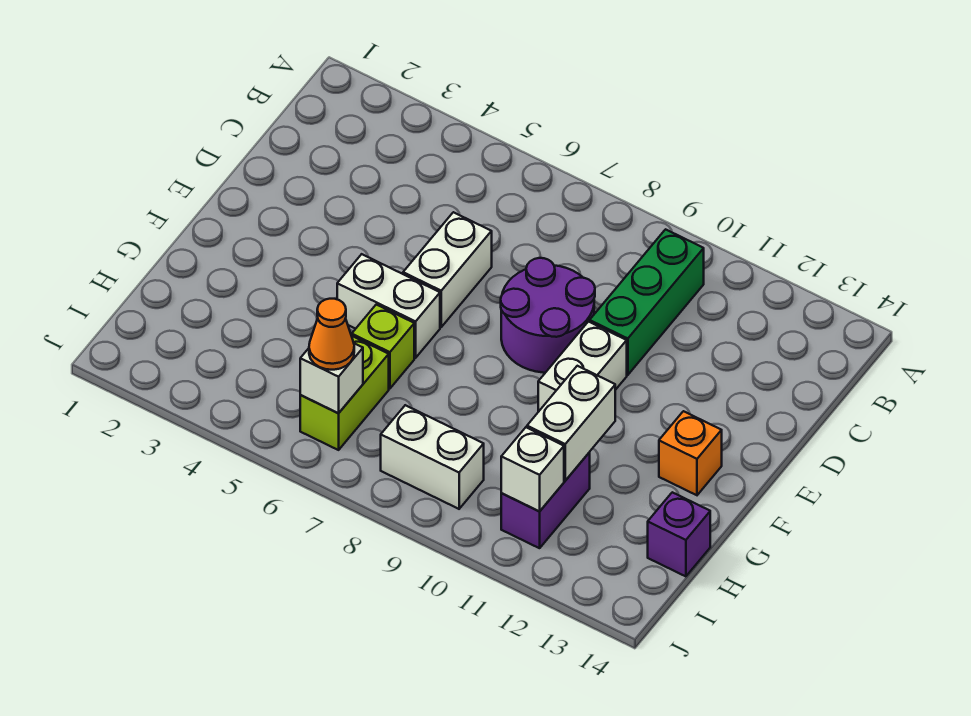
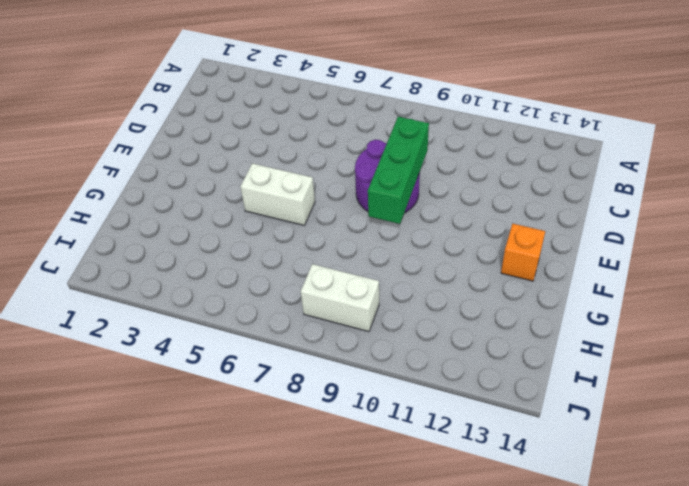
green 1x3 brick [368,117,429,224] -> green 1x3 brick moved to [590,229,704,375]
none -> white 1x2 brick [403,212,492,327]
none -> white 1x2 brick [538,322,627,412]
none -> lime 1x1 brick [352,305,414,389]

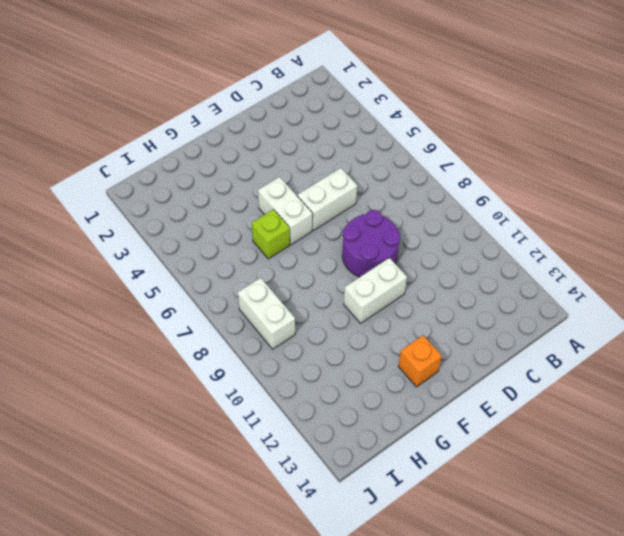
none -> green 1x3 brick [590,229,704,375]
none -> lime 1x2 brick [300,336,389,450]
none -> purple 1x2 brick [501,452,590,548]

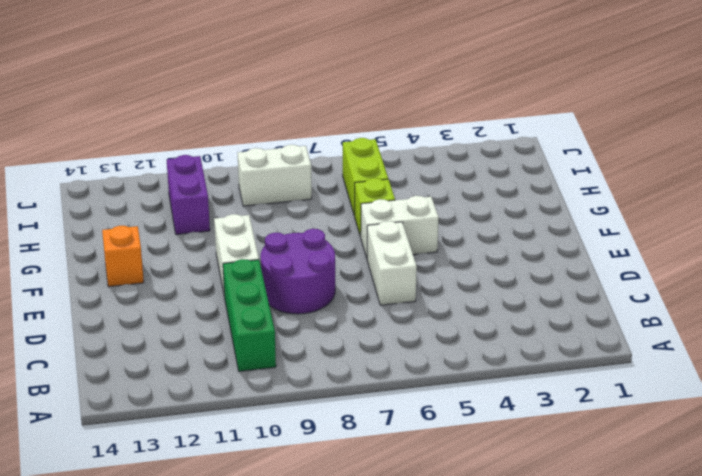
none -> purple 1x1 brick [648,492,710,576]
none -> white 1x2 brick [527,366,615,481]
none -> white 1x1 brick [300,343,363,413]

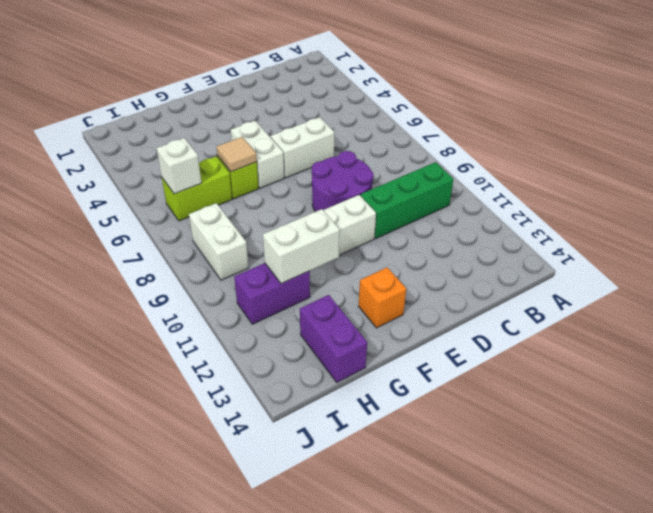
tan 1x1 tile [217,137,257,172] -> none
purple 1x2 brick [300,295,367,382] -> purple 1x1 brick [648,492,710,576]
none -> white 1x1 brick [501,427,564,512]
none -> orange 1x1 cone [309,299,354,370]

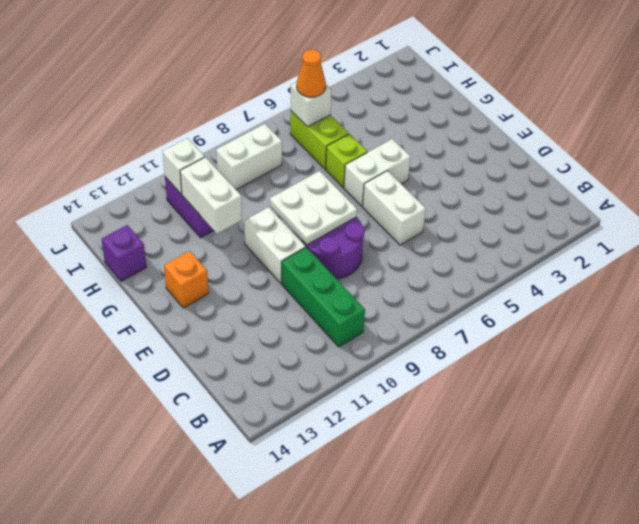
white 2x2 plate [270,171,357,245] -> none

